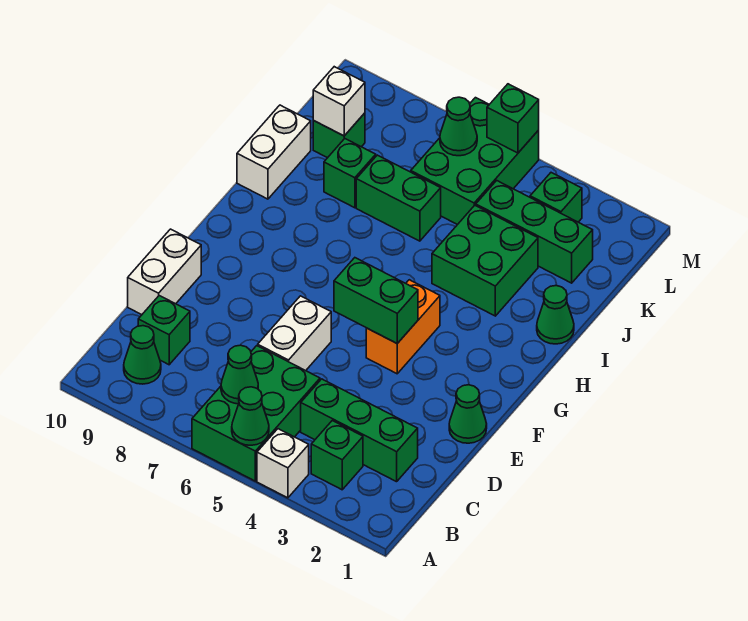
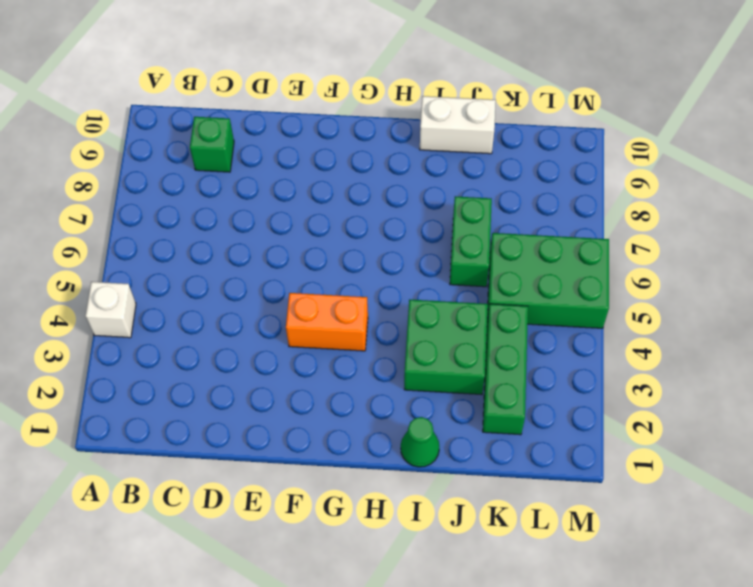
none -> green 2x3 brick [192,346,320,481]
none -> green 1x1 brick [311,421,363,490]
none -> green 1x1 cone [124,326,161,384]

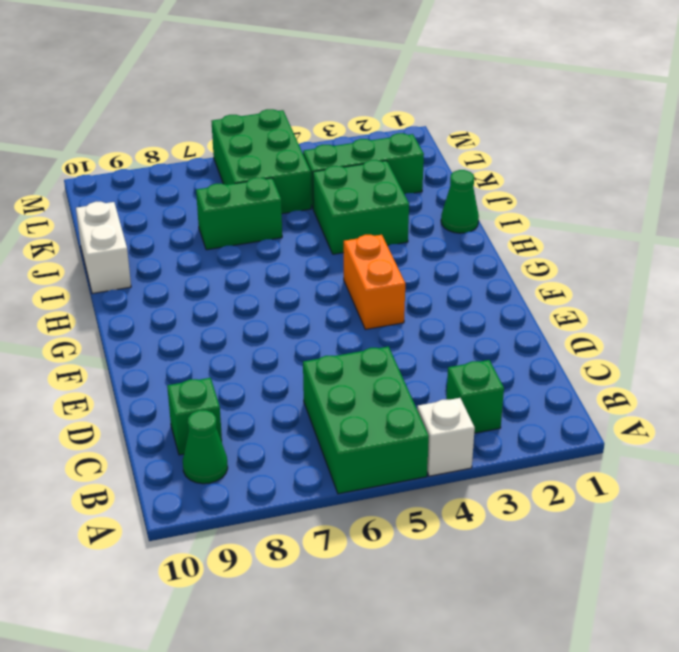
none -> green 1x3 brick [301,379,418,482]
none -> white 1x2 brick [258,296,331,371]
none -> white 1x2 brick [128,229,201,315]

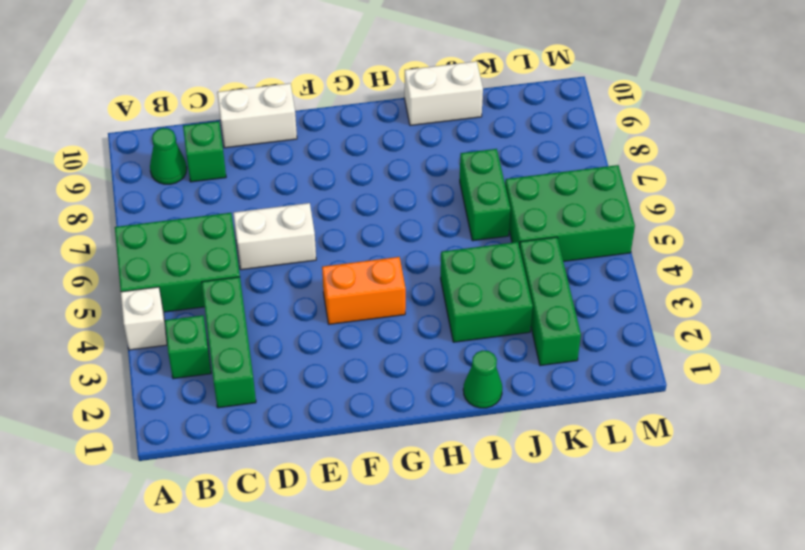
none -> green 1x1 cone [449,385,487,443]
none -> green 1x1 brick [324,139,376,208]
none -> green 1x1 brick [313,113,365,158]

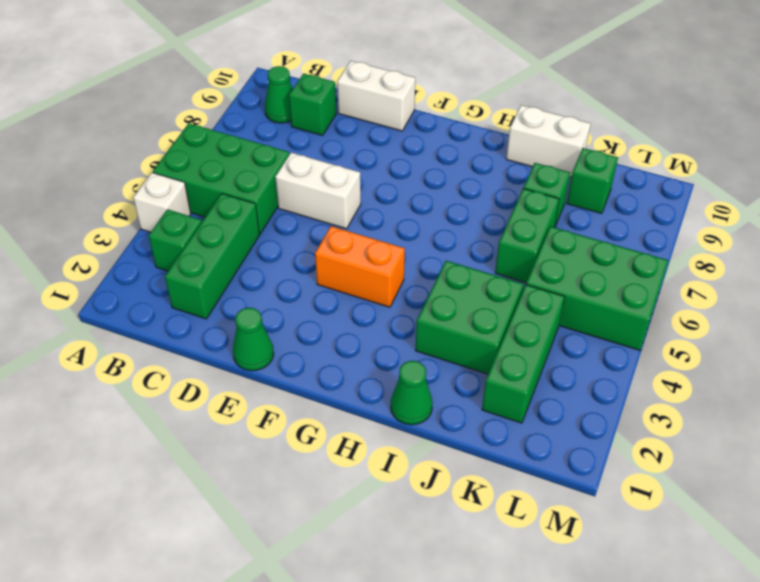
none -> green 1x1 brick [530,173,582,222]
none -> green 1x1 cone [232,387,269,445]
none -> green 1x1 cone [221,345,258,404]

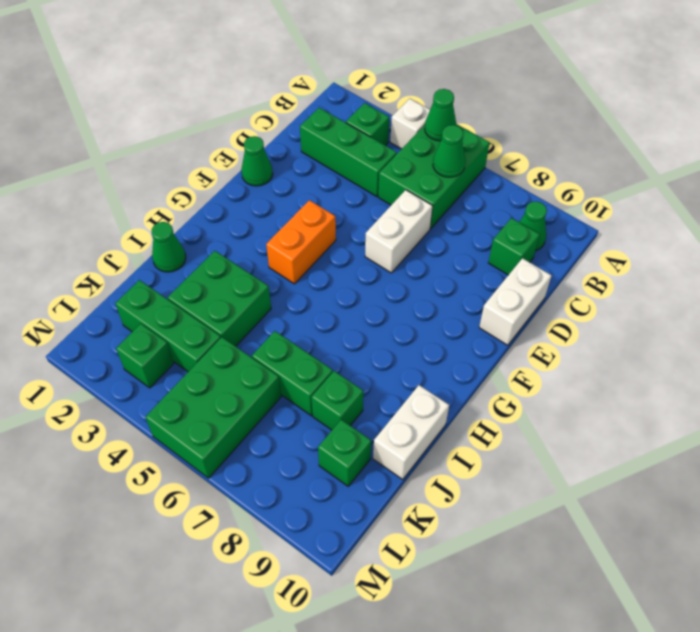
none -> green 1x2 brick [334,258,418,343]
none -> white 1x1 brick [313,67,365,136]
none -> green 1x1 cone [440,97,477,156]

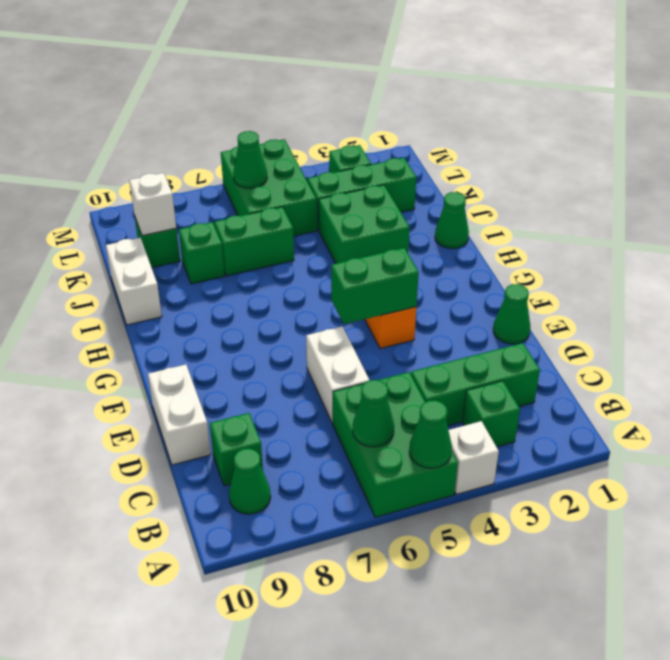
none -> green 1x1 brick [487,84,539,153]

